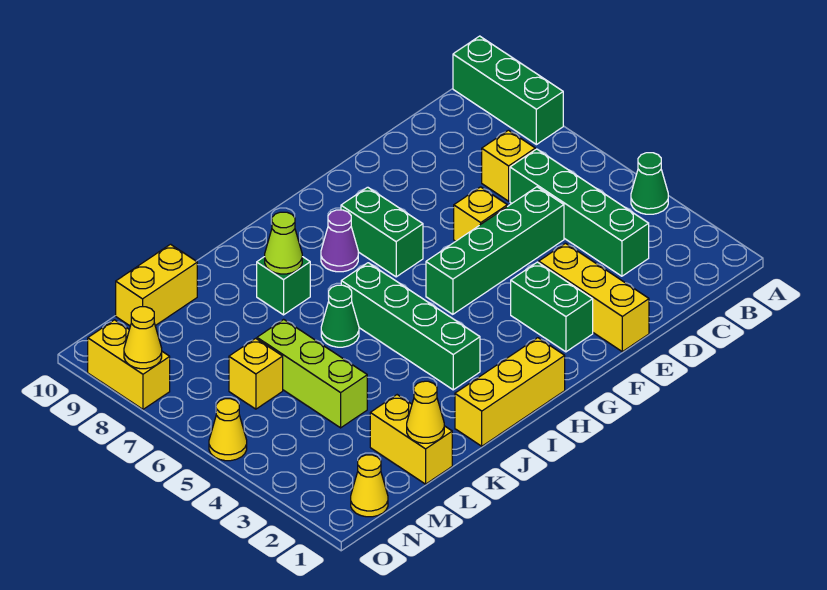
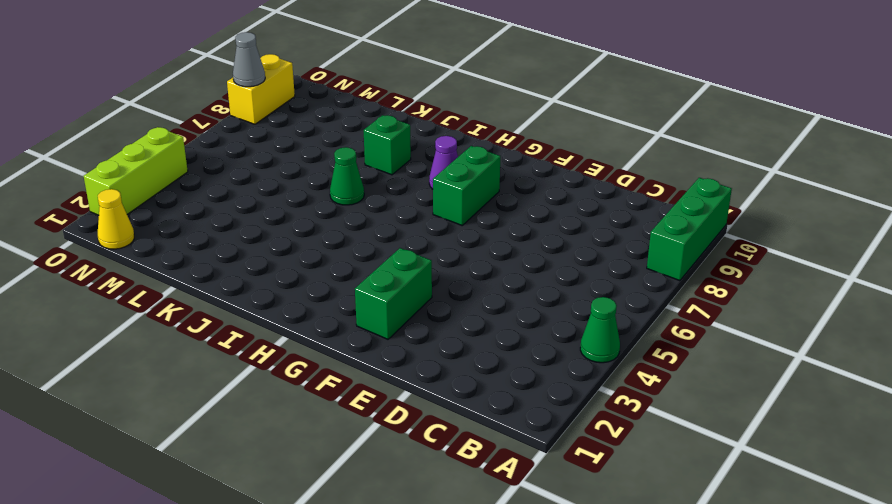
lime 1x3 brick [84,127,188,215] -> lime 1x3 brick moved to [257,319,367,428]
grey 1x1 cone [233,32,265,87] -> yellow 1x1 cone [124,307,162,369]
none -> green 1x4 brick [510,149,649,276]
none -> yellow 1x1 brick [482,130,535,201]
none -> green 1x4 brick [426,187,564,314]

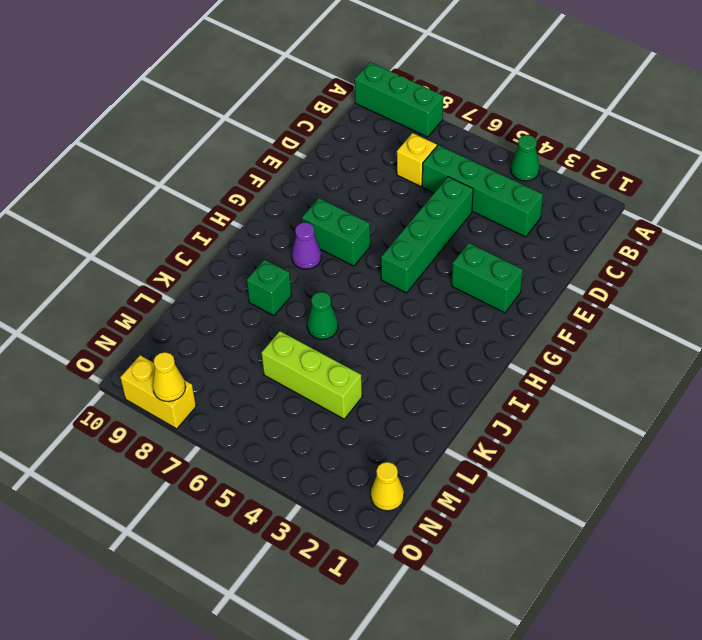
none -> yellow 1x3 brick [539,243,649,352]
none -> yellow 1x1 brick [454,187,507,241]
none -> yellow 1x3 brick [455,338,565,446]

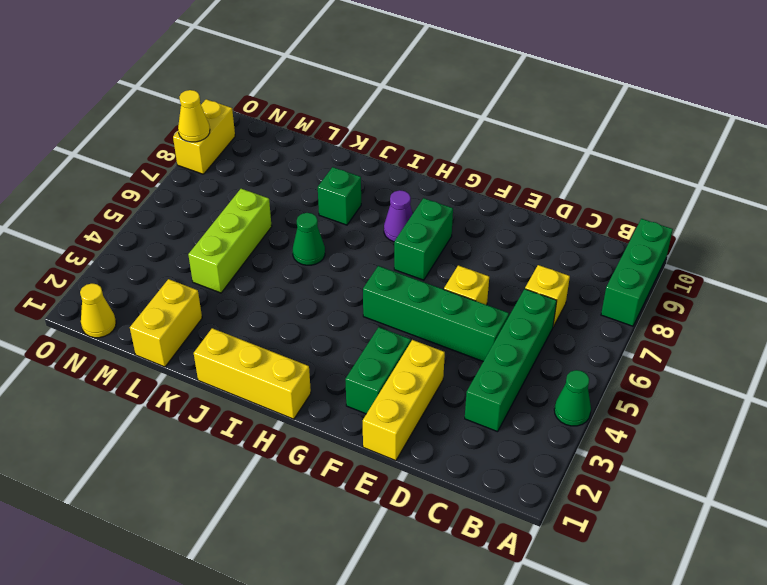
none -> green 1x4 brick [341,263,480,390]
none -> yellow 1x2 brick [116,244,197,326]
none -> yellow 1x1 brick [229,338,283,409]

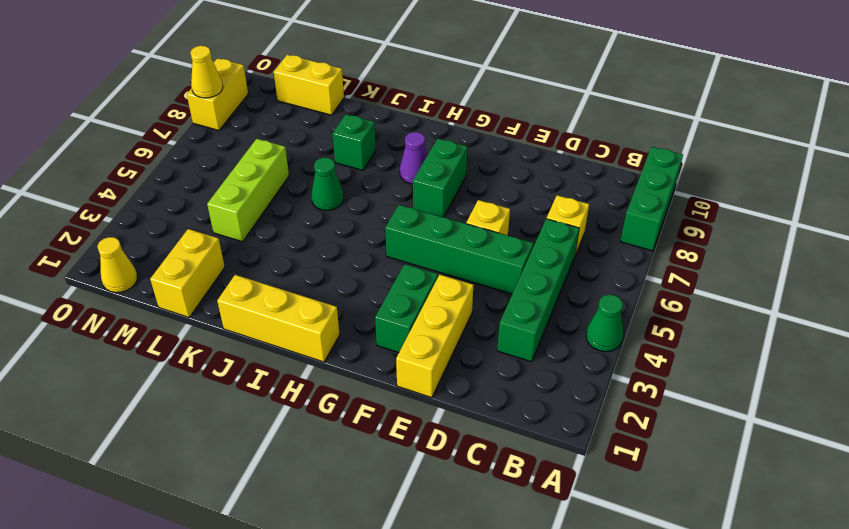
none -> green 1x4 brick [341,263,480,390]
none -> yellow 1x1 brick [229,338,283,409]
none -> yellow 1x1 cone [209,399,247,461]

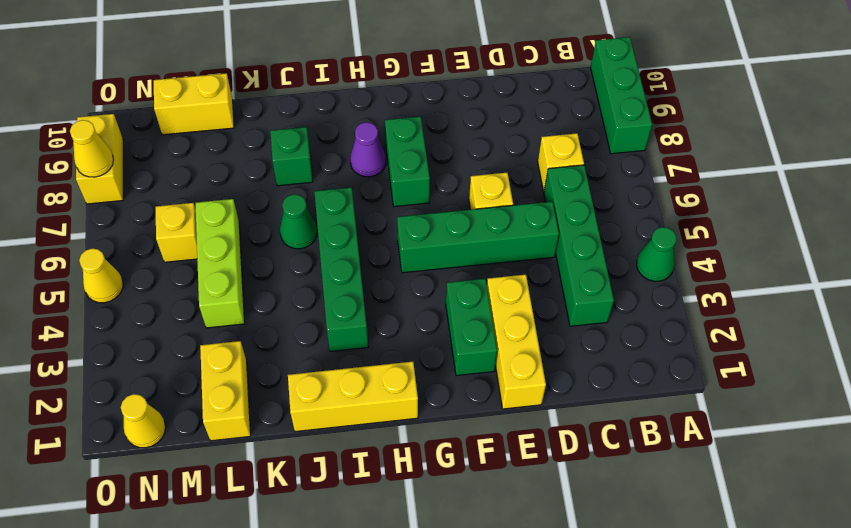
none -> lime 1x1 cone [265,212,302,274]
none -> yellow 1x1 cone [407,381,444,443]

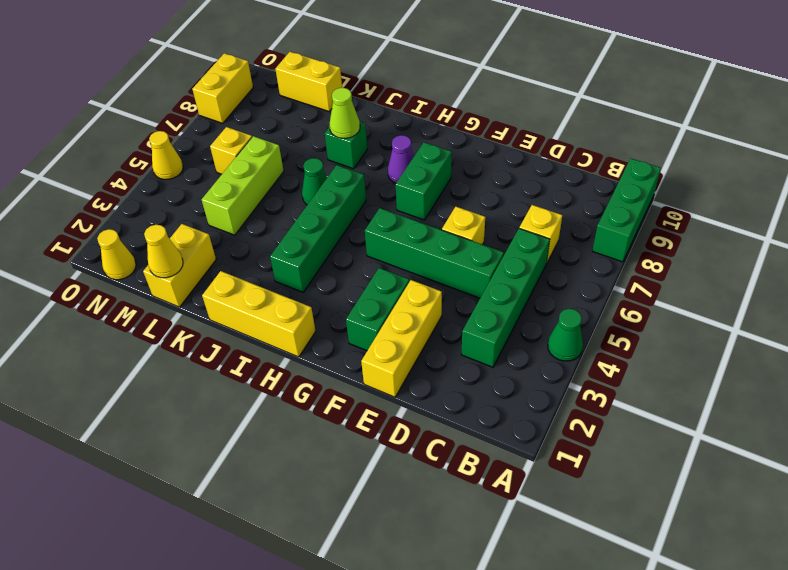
none -> yellow 1x1 cone [124,307,162,369]

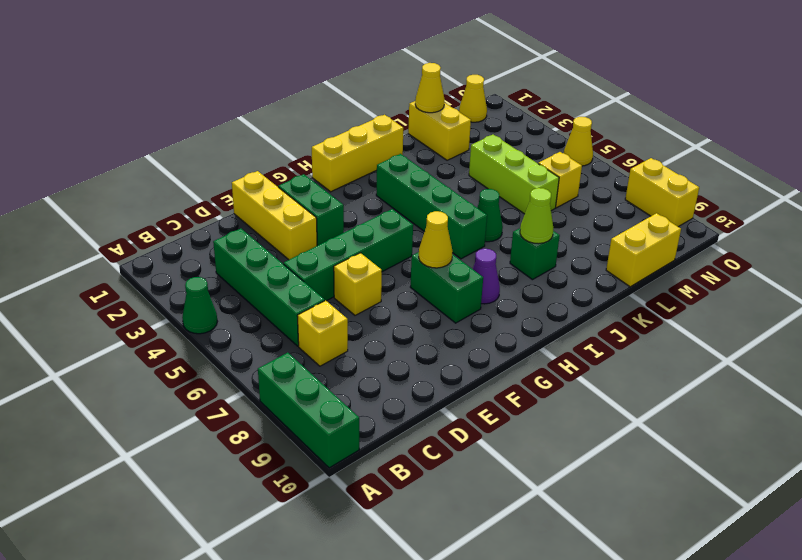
yellow 1x1 cone [419,211,453,268] -> yellow 1x1 cone moved to [124,307,162,369]

